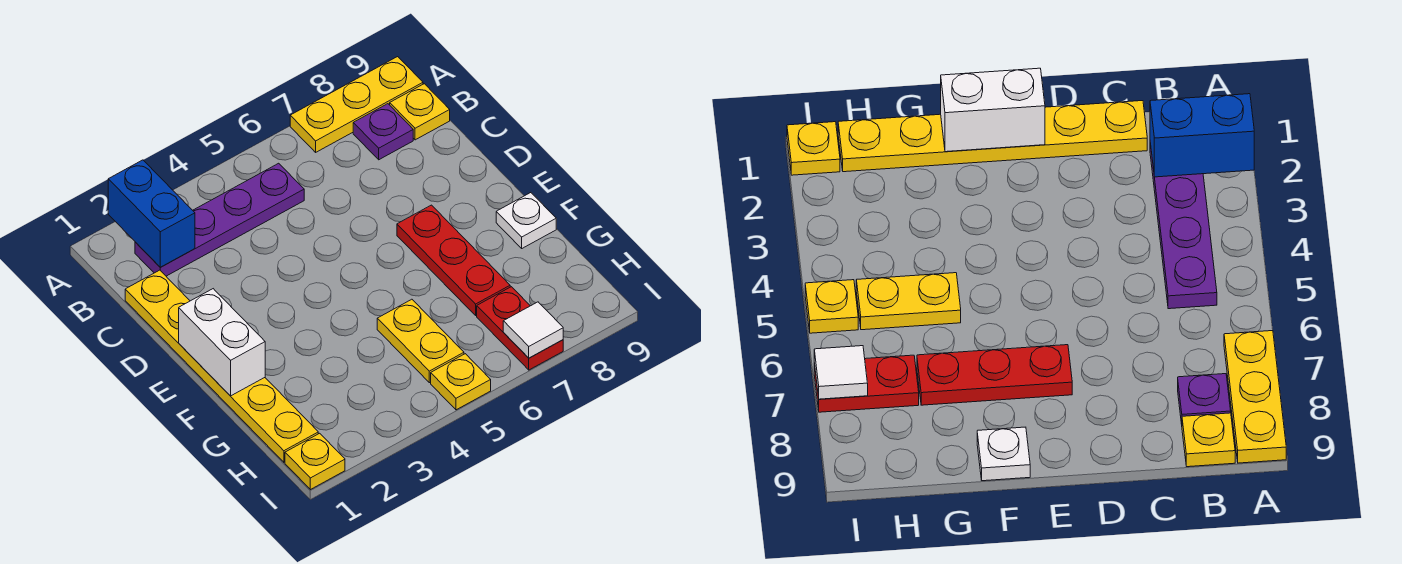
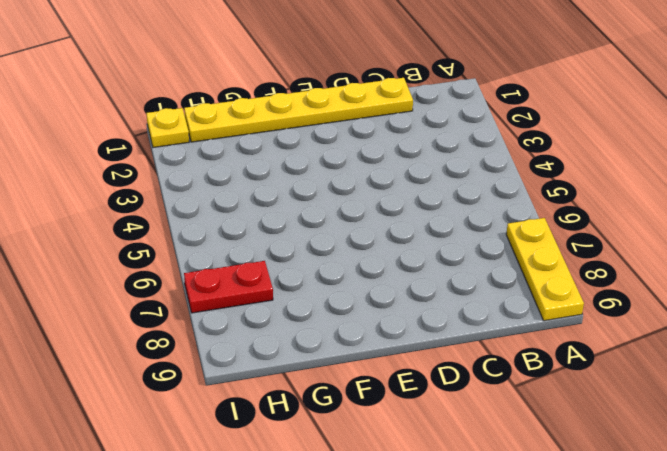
none -> purple 1x4 plate [135,163,304,276]
none -> purple 1x1 plate [353,104,413,160]
none -> yellow 1x1 plate [390,84,450,140]

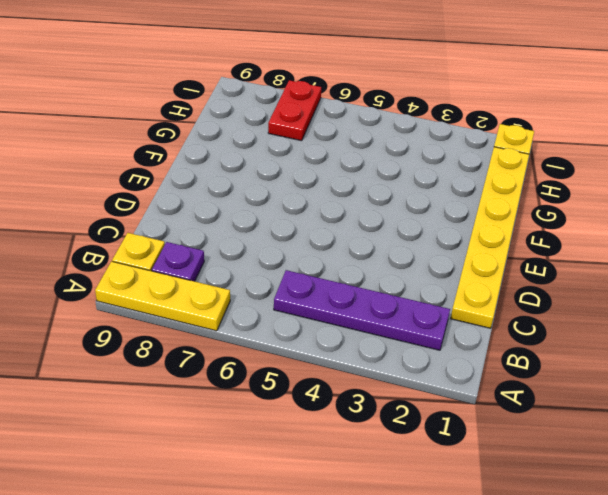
none -> red 1x3 plate [397,205,510,315]
none -> white 1x1 plate [496,193,556,248]
none -> yellow 1x2 plate [377,299,464,383]

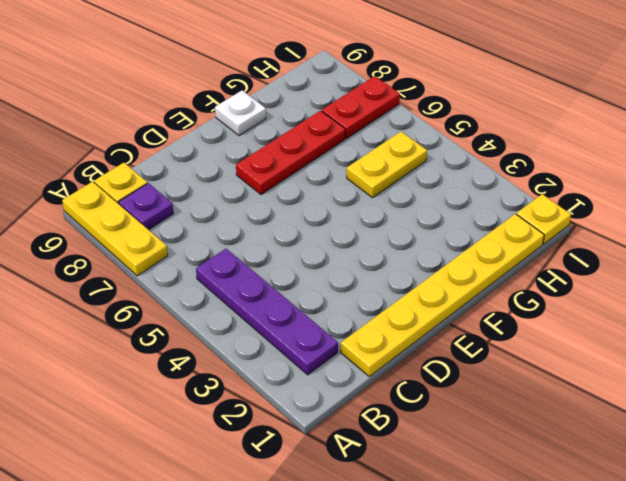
none -> yellow 1x1 plate [431,354,491,410]
none -> blue 1x2 brick [108,160,195,267]
none -> white 1x2 brick [179,289,265,396]

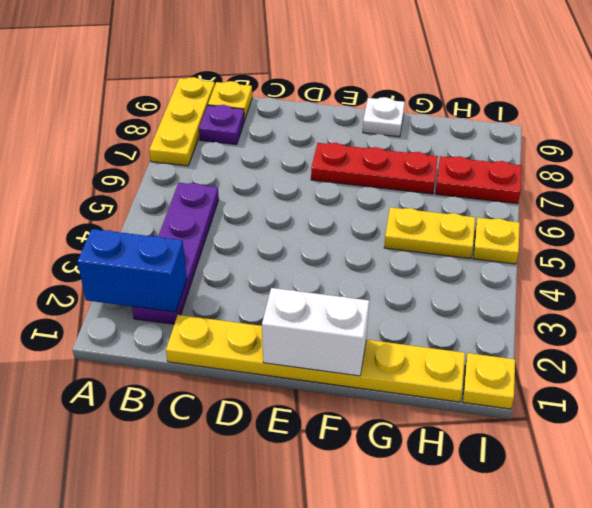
none -> white 1x1 tile [503,302,563,358]

